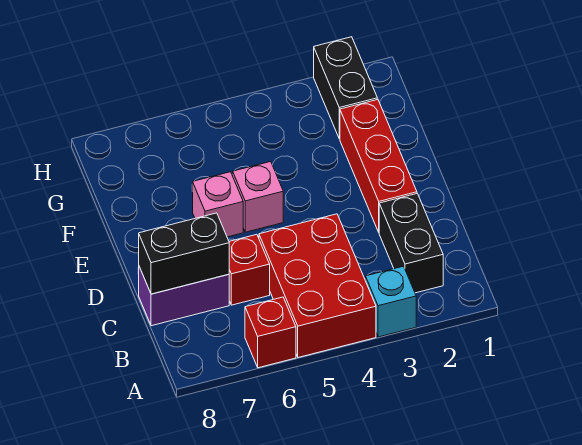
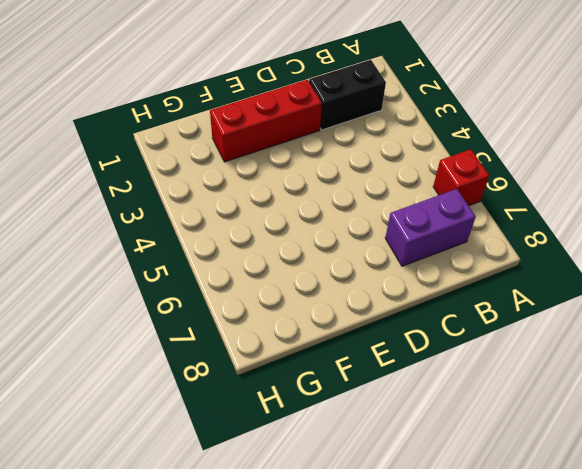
purple 1x2 brick [385,189,476,266] -> purple 1x2 brick turned to [139,267,229,326]
none -> cyan 1x1 brick [366,266,416,337]
none -> red 2x3 brick [259,214,376,357]

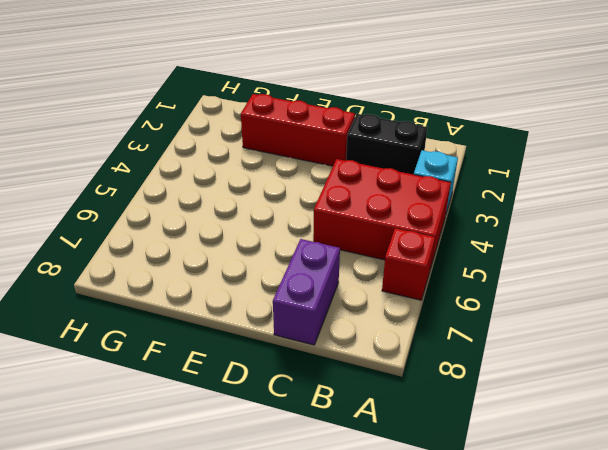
none -> red 1x1 brick [229,234,270,305]
none -> pink 1x1 brick [232,162,283,232]

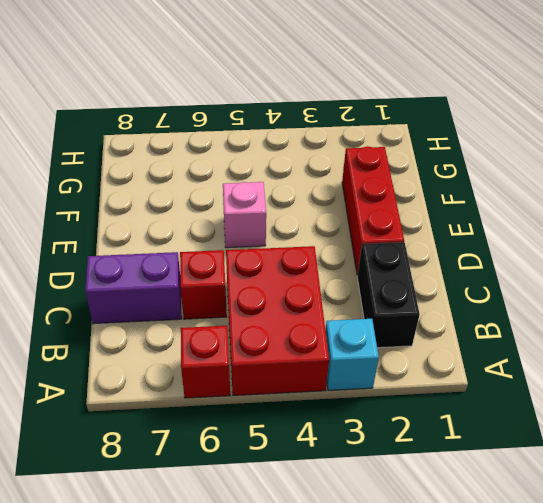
none -> pink 1x1 brick [192,172,243,237]
none -> black 1x2 brick [314,37,377,139]

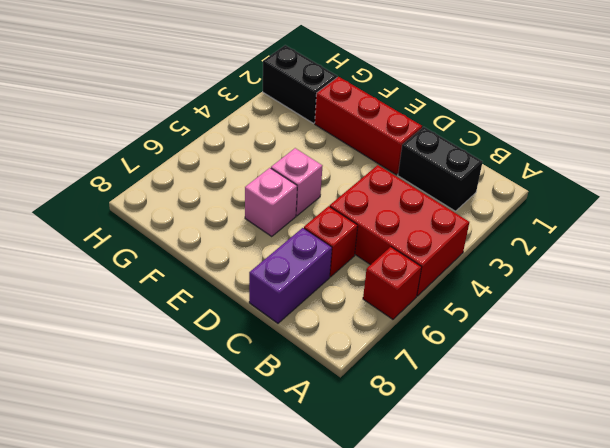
none -> cyan 1x1 brick [366,266,416,337]
none -> black 1x2 brick [139,213,229,294]

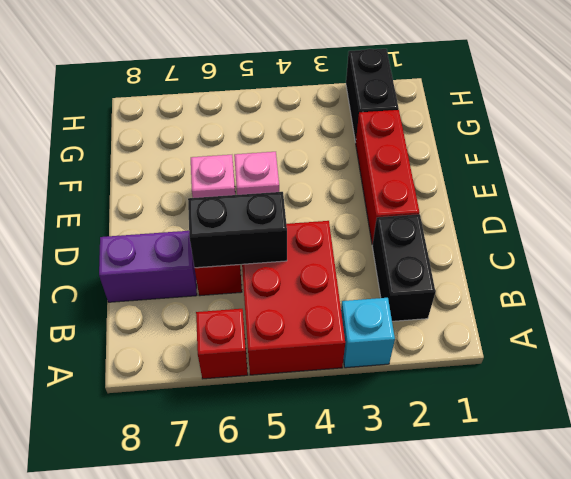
black 1x2 brick [188,192,287,268] -> black 1x2 brick moved to [139,213,229,294]

